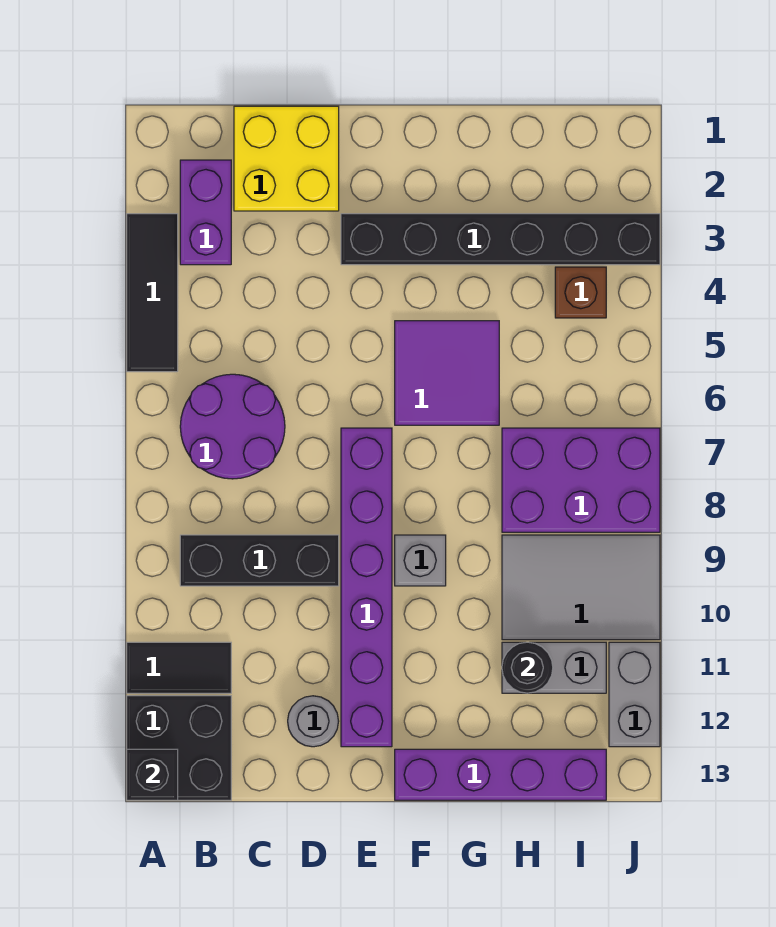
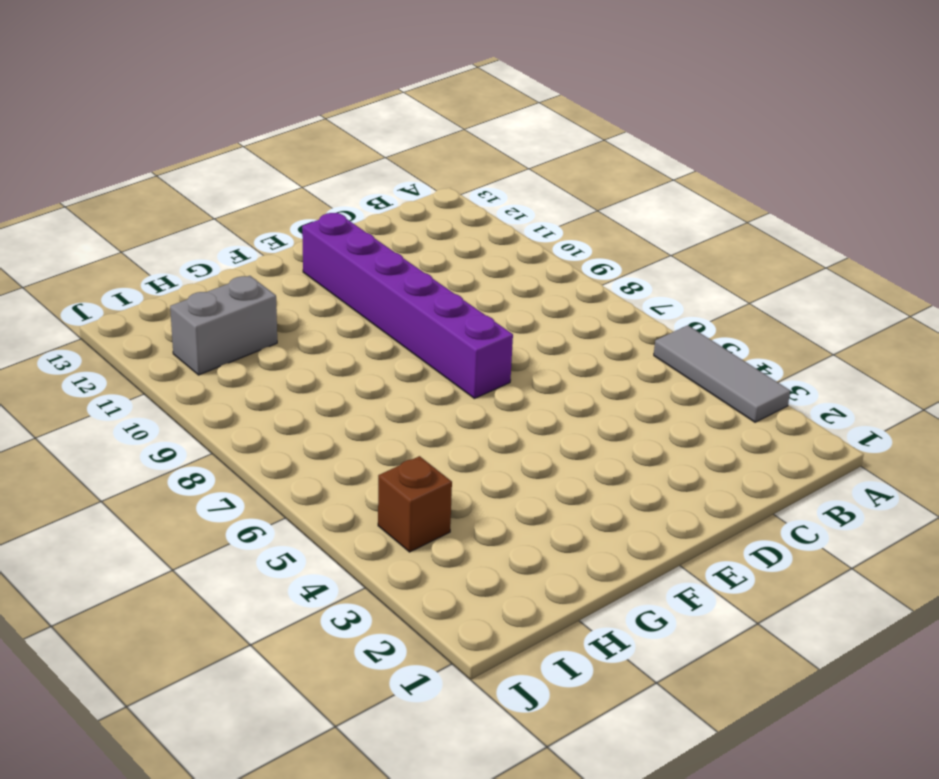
grey 1x3 tile [654,325,790,422] -> black 1x3 tile [127,214,178,372]
none -> black 1x2 tile [127,642,231,693]
none -> black 2x2 brick [127,696,231,800]
none -> purple 1x2 brick [180,160,231,265]

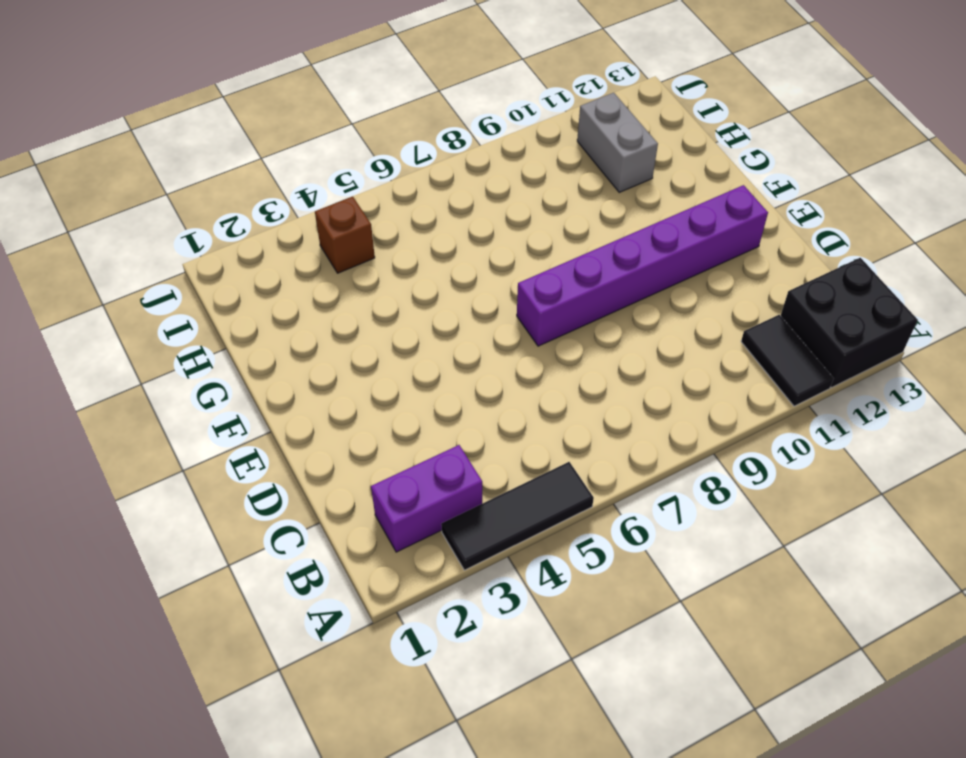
none -> purple 2x2 round brick [180,374,285,479]
none -> black 1x3 brick [180,535,339,586]
none -> yellow 2x2 brick [234,106,339,211]

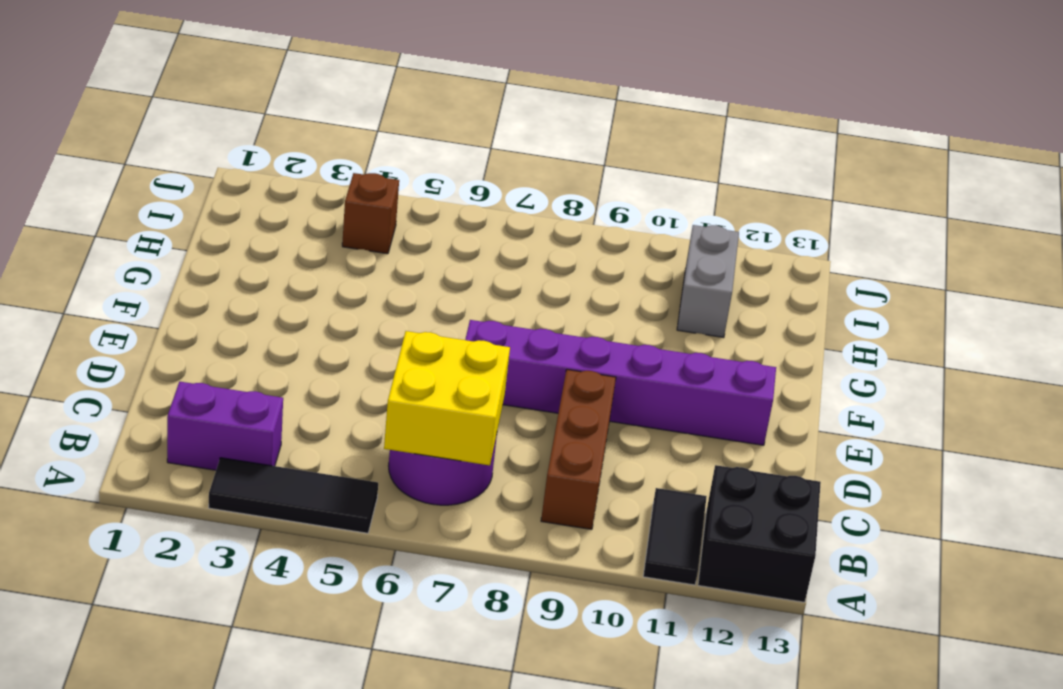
yellow 2x2 brick [384,331,510,465] -> yellow 2x2 brick moved to [234,106,339,211]
brown 1x3 brick [541,370,616,529] -> black 1x3 brick [180,535,339,586]
none -> grey 1x1 round brick [288,696,339,747]
none -> black 1x6 brick [341,214,660,265]
none -> purple 2x2 tile [395,321,499,425]

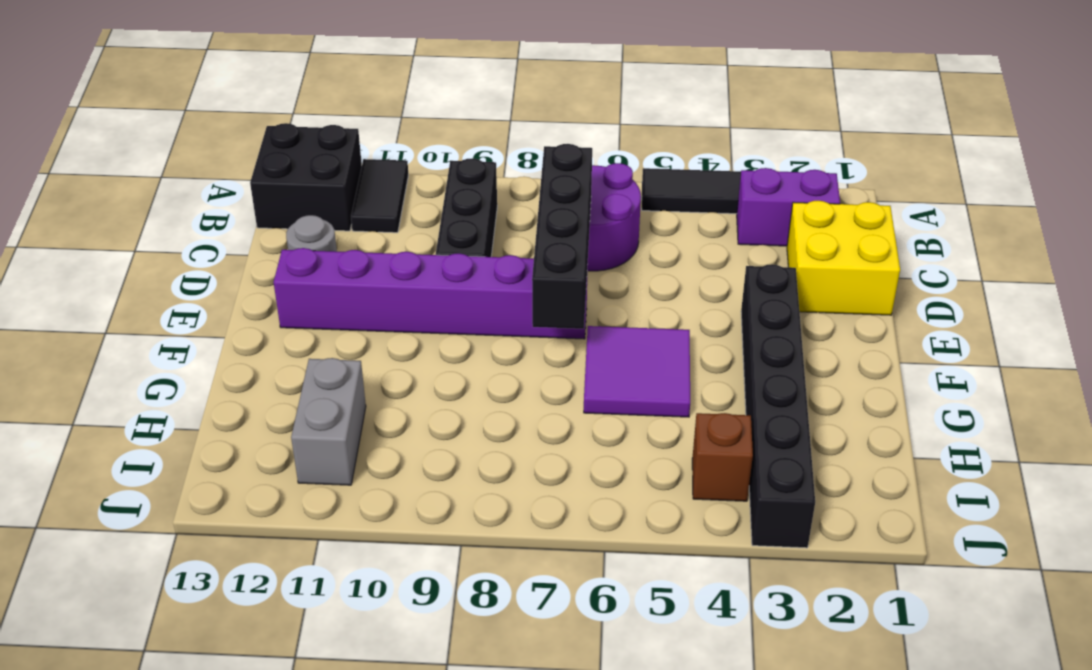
black 1x4 brick [532,144,592,329] -> none
none -> grey 1x1 brick [395,535,446,586]
none -> purple 1x4 brick [395,749,606,800]
none -> purple 2x3 brick [502,428,660,532]

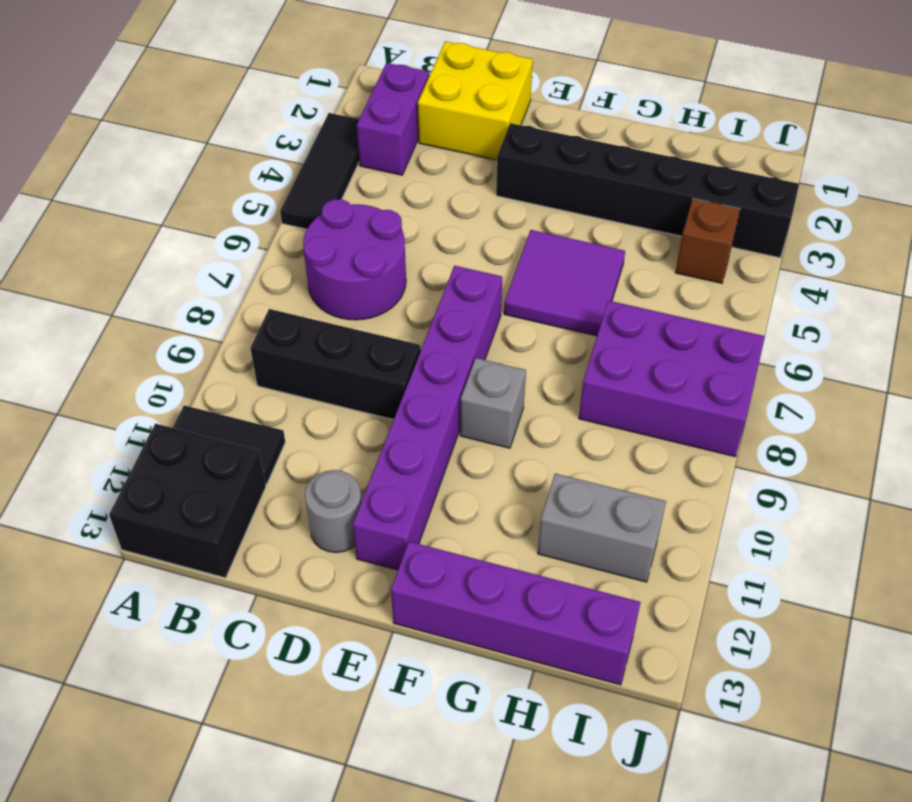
none -> grey 2x3 tile [502,535,660,640]
none -> grey 1x2 brick [609,642,660,747]
none -> black 1x1 brick [127,749,178,800]

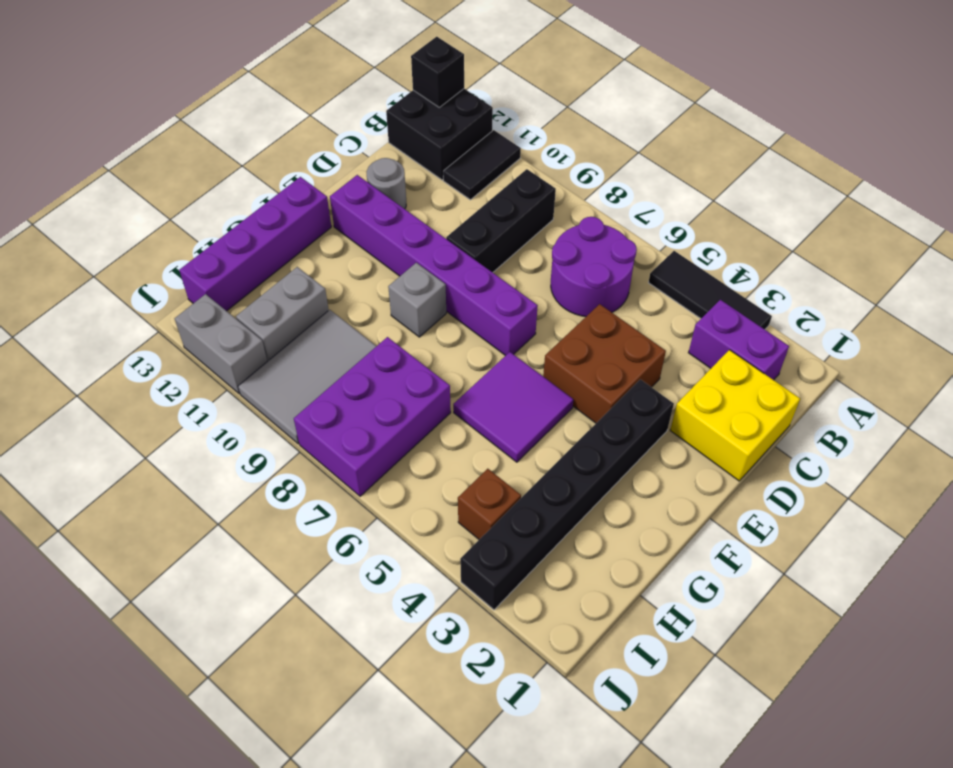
brown 2x2 brick [543,304,666,423] -> none
none -> black 1x1 round brick [502,642,553,693]

